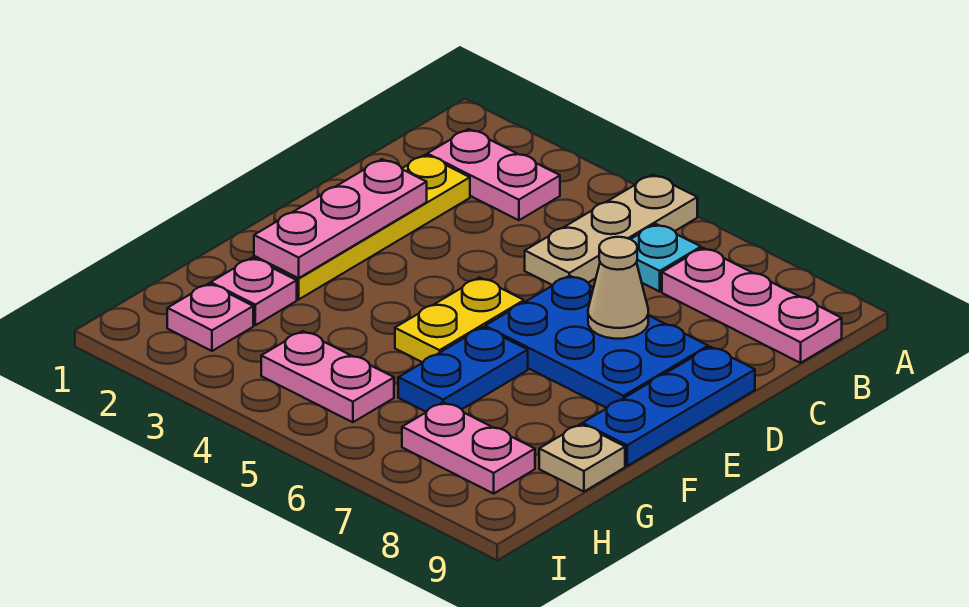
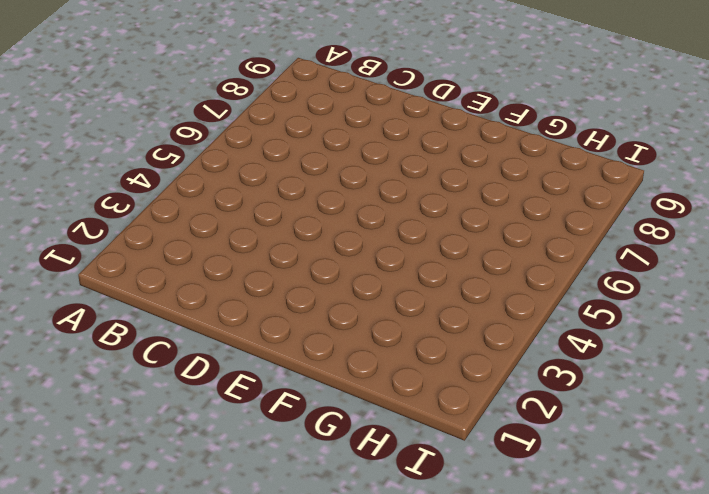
none -> tan 1x3 plate [525,175,697,285]
none -> pink 1x2 plate [427,129,560,220]
none -> cyan 1x1 plate [631,224,701,292]

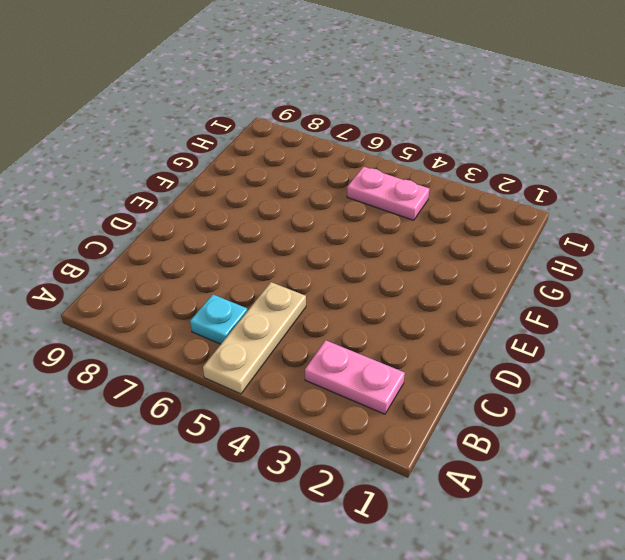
none -> pink 1x3 plate [662,248,842,363]
none -> yellow 1x4 plate [254,155,470,299]
none -> blue 2x3 plate [485,276,708,408]

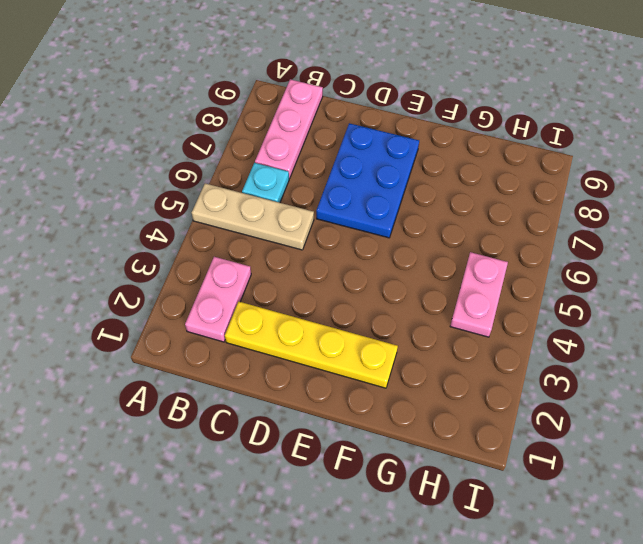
none -> blue 1x3 plate [583,347,755,466]
none -> yellow 1x2 plate [395,278,524,362]
none -> blue 1x2 plate [398,327,528,412]

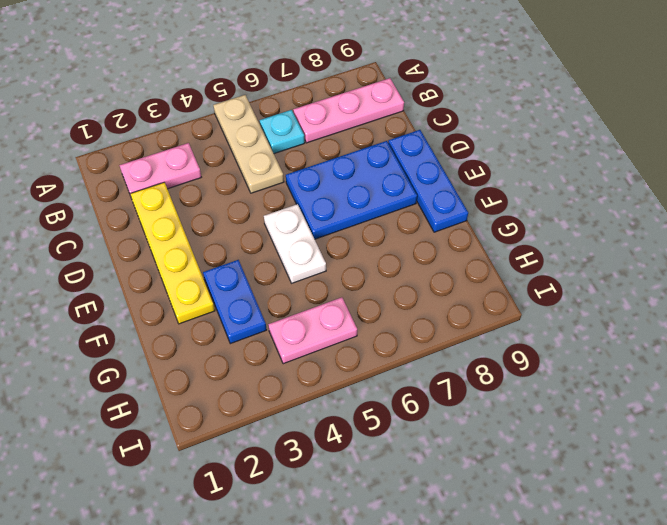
white 1x2 plate [264,204,326,283] -> yellow 1x2 plate [395,278,524,362]
blue 1x2 plate [203,260,267,344] -> blue 1x2 plate moved to [398,327,528,412]
none -> pink 1x1 plate [211,258,297,325]
none -> tan 1x1 plate [539,424,625,492]
none -> pink 1x1 plate [167,283,253,351]

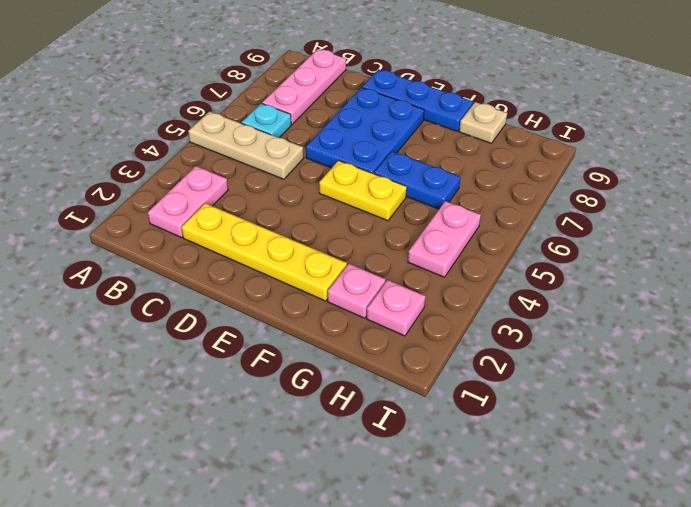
none -> pink 1x2 plate [402,402,535,494]
none -> pink 1x3 plate [254,159,427,278]
none -> tan 1x1 cone [588,237,648,339]

